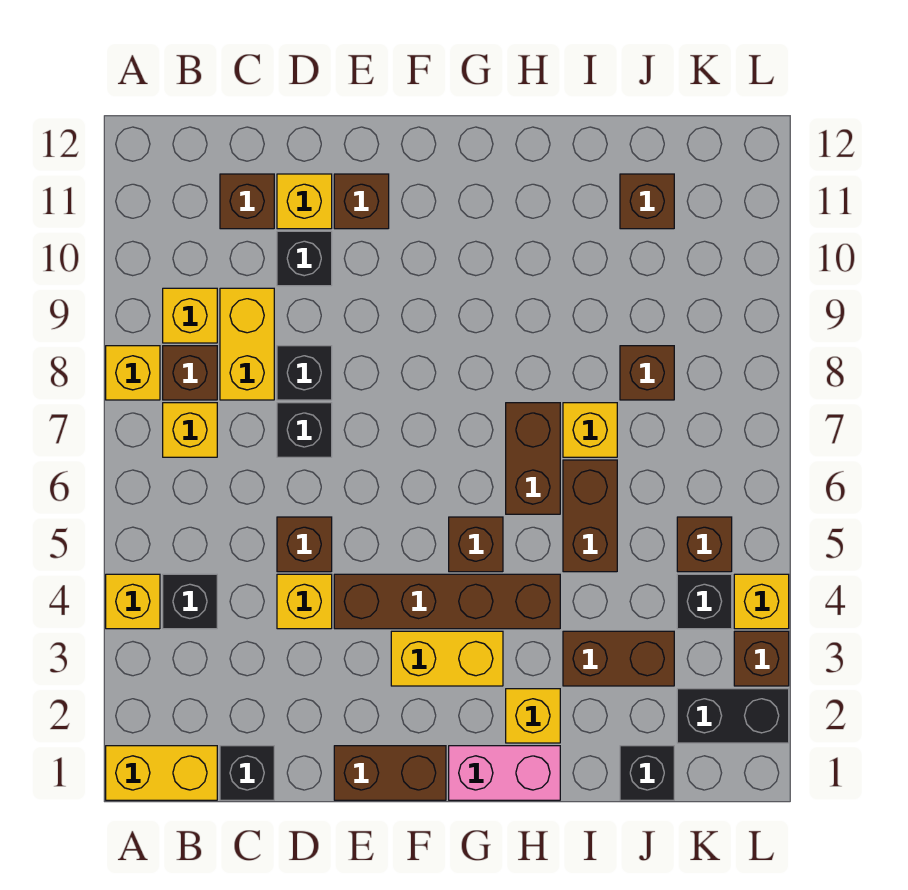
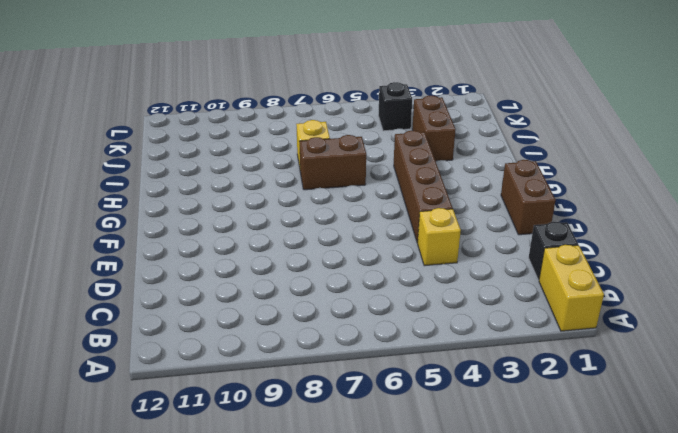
none -> yellow 1x1 brick [106,574,160,629]
none -> yellow 1x1 brick [106,346,160,400]
none -> black 1x1 brick [163,574,217,629]
none -> yellow 1x1 brick [163,403,217,457]

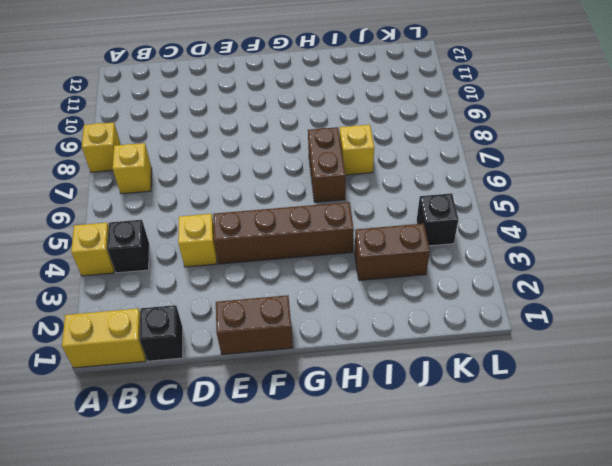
none -> brown 1x1 brick [163,346,217,400]
none -> yellow 1x1 brick [163,288,217,343]
none -> yellow 1x2 brick [220,288,274,400]
none -> brown 1x1 brick [220,174,274,229]

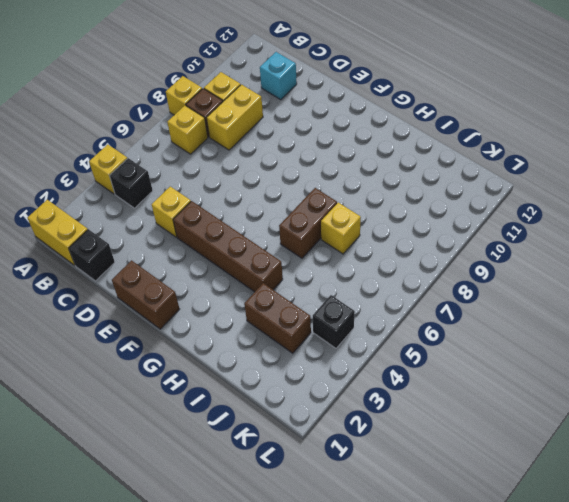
cyan 1x1 brick [260,52,297,100] -> brown 1x1 brick [220,174,274,229]
none -> brown 1x1 brick [277,517,332,572]
none -> black 1x1 brick [277,403,332,457]
none -> black 1x1 brick [277,346,332,400]
none -> black 1x1 brick [277,231,332,286]

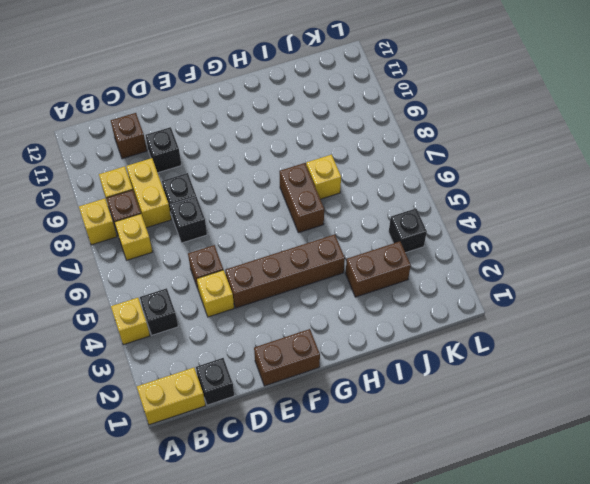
none -> yellow 1x1 brick [277,174,332,229]
none -> brown 1x1 brick [334,174,389,229]
none -> yellow 1x2 brick [391,631,503,686]
none -> pink 1x2 brick [449,746,560,800]

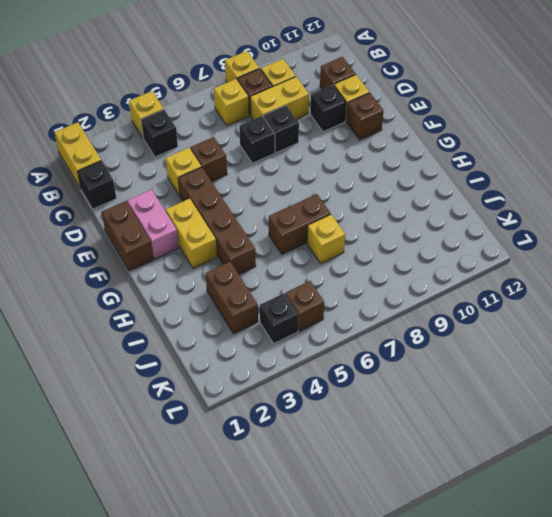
pink 1x2 brick [127,190,179,259] -> pink 1x2 brick moved to [449,746,560,800]
none -> brown 1x1 brick [449,517,503,572]
none -> yellow 1x1 brick [506,689,560,743]
none -> brown 1x2 brick [563,460,617,572]
none -> black 1x1 brick [620,746,674,800]

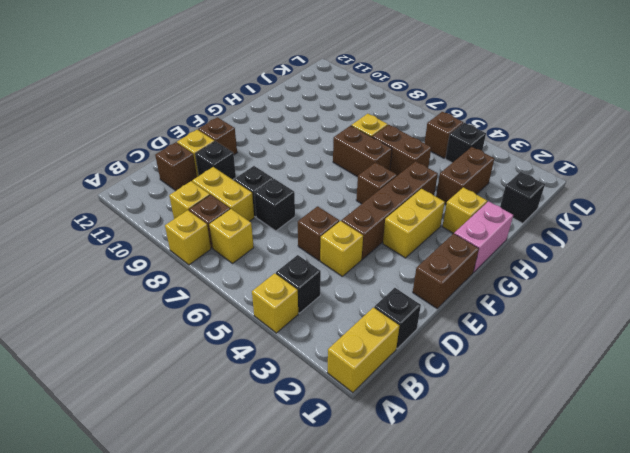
none -> brown 1x1 brick [620,346,674,400]
none -> brown 1x1 brick [620,174,674,229]
none -> black 1x2 brick [677,689,789,743]
none -> brown 1x1 brick [734,631,789,686]

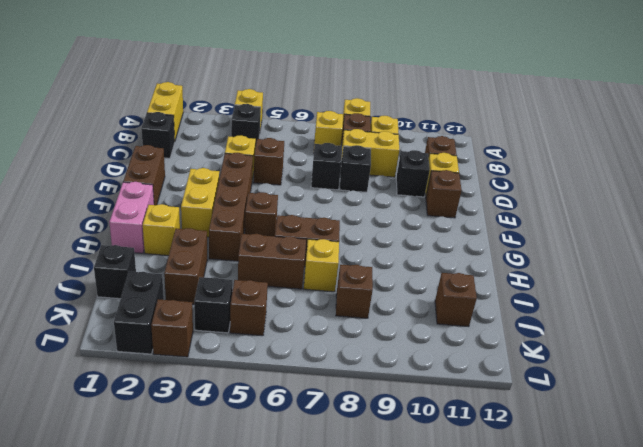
none -> yellow 1x1 brick [734,574,789,629]

